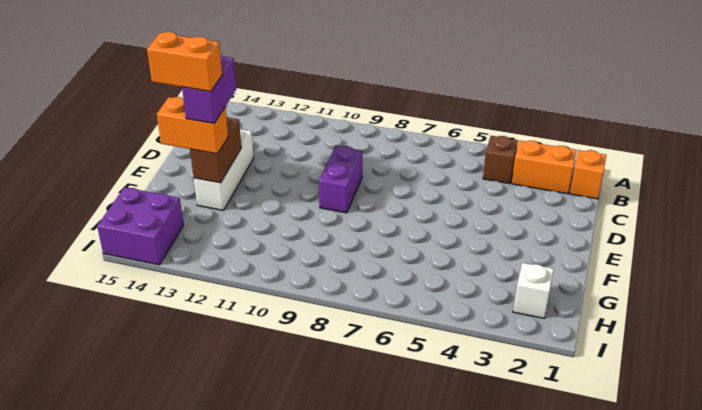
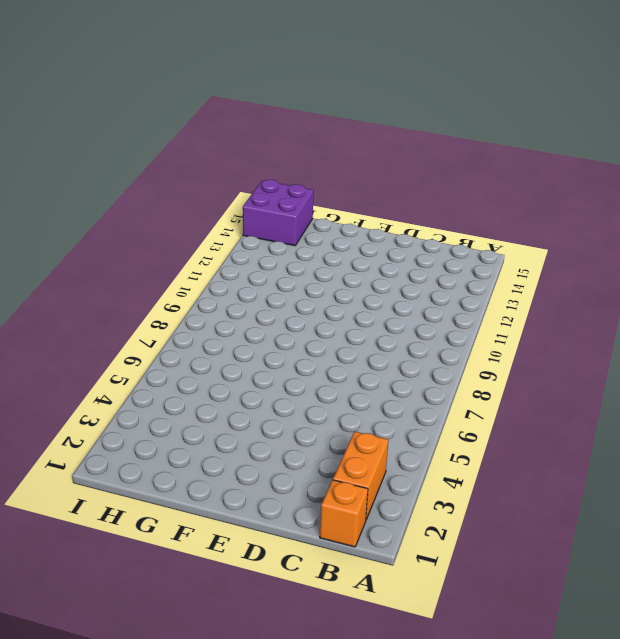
none -> brown 1x1 brick [483,136,518,184]
none -> purple 1x2 brick [319,146,363,213]

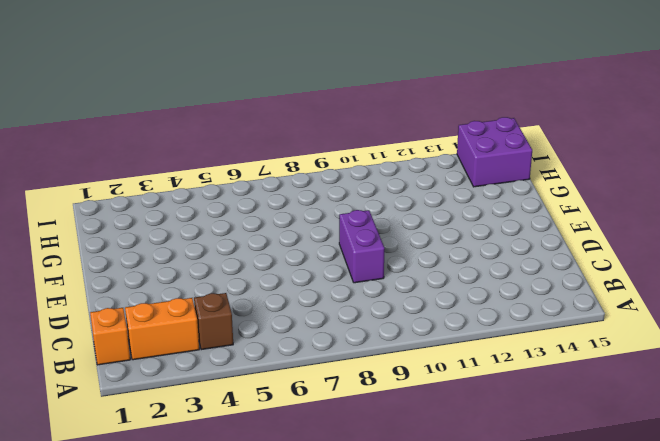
none -> white 1x3 brick [194,129,254,210]
none -> white 1x1 brick [513,263,554,318]

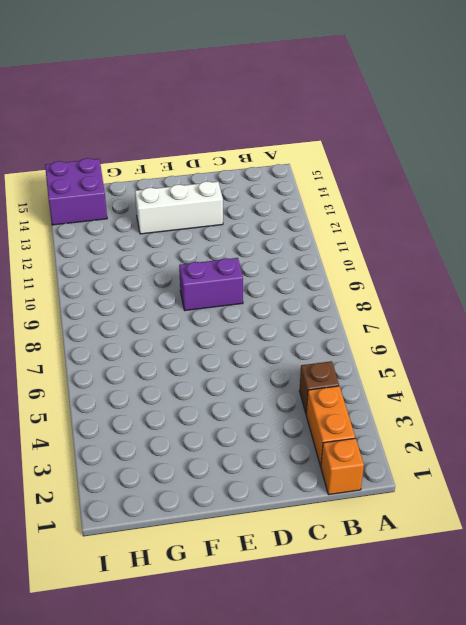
none -> white 1x1 brick [513,263,554,318]
none -> brown 1x2 brick [190,116,242,183]

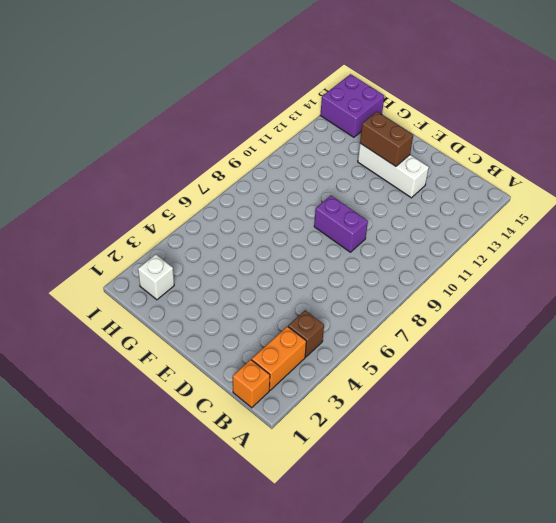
none -> orange 1x2 brick [157,97,228,154]
none -> purple 1x2 brick [182,54,236,123]

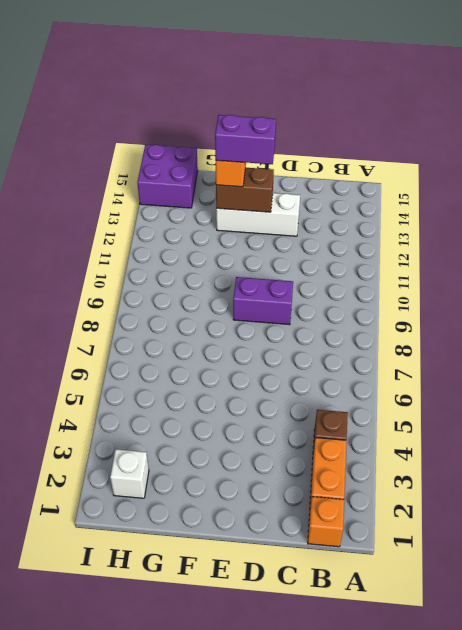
none -> orange 1x2 brick [147,32,222,92]

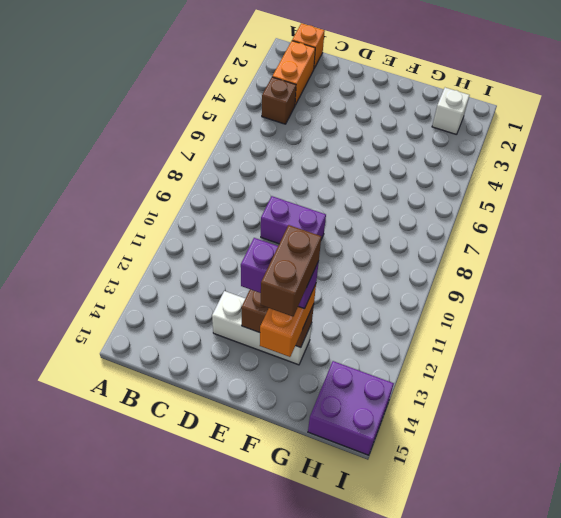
brown 1x2 brick [261,225,321,316] -> orange 1x2 brick [147,32,222,92]

